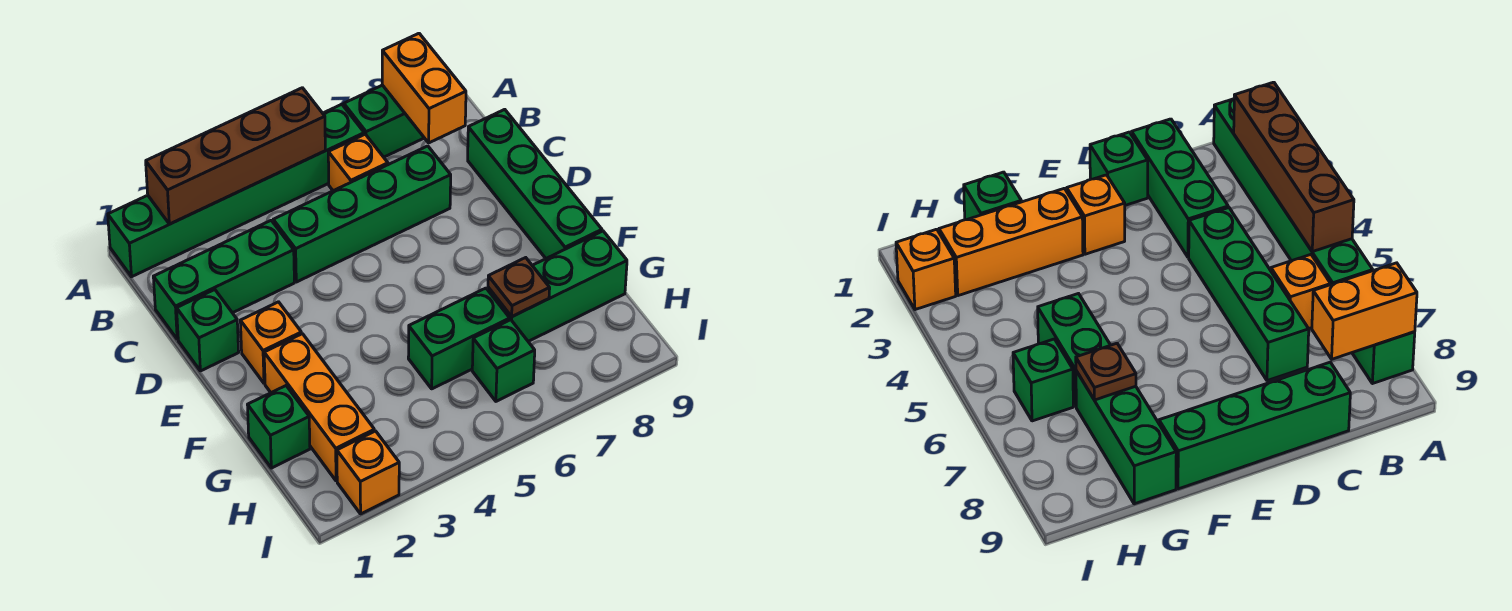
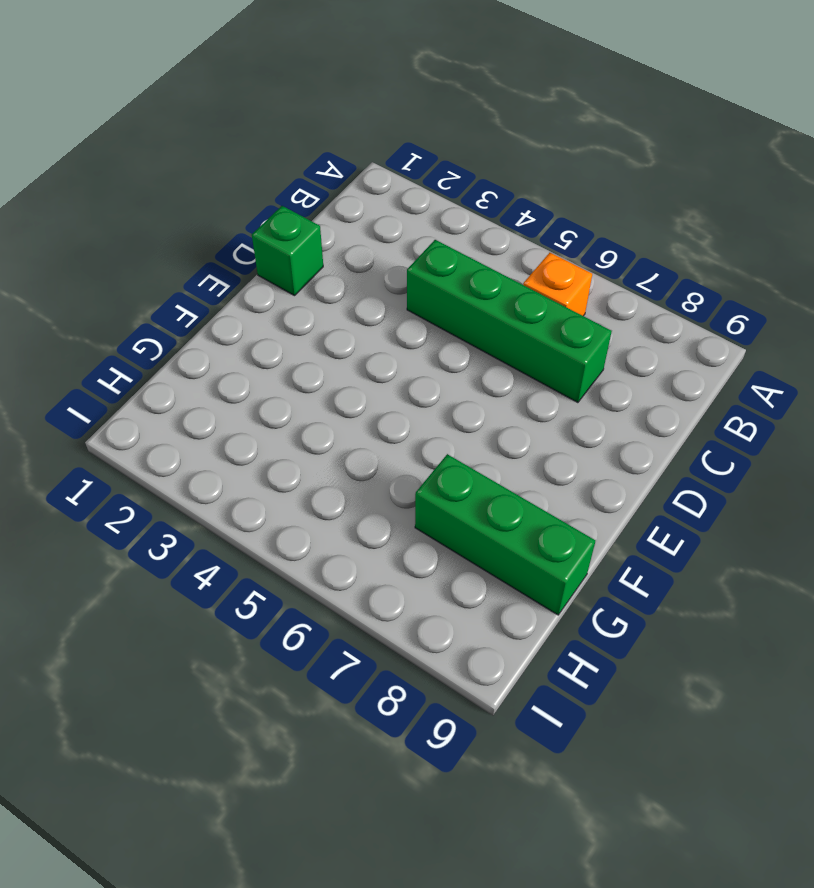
none -> green 1x6 brick [108,104,364,277]
none -> green 1x2 brick [344,85,424,157]
none -> green 1x3 brick [153,221,294,339]

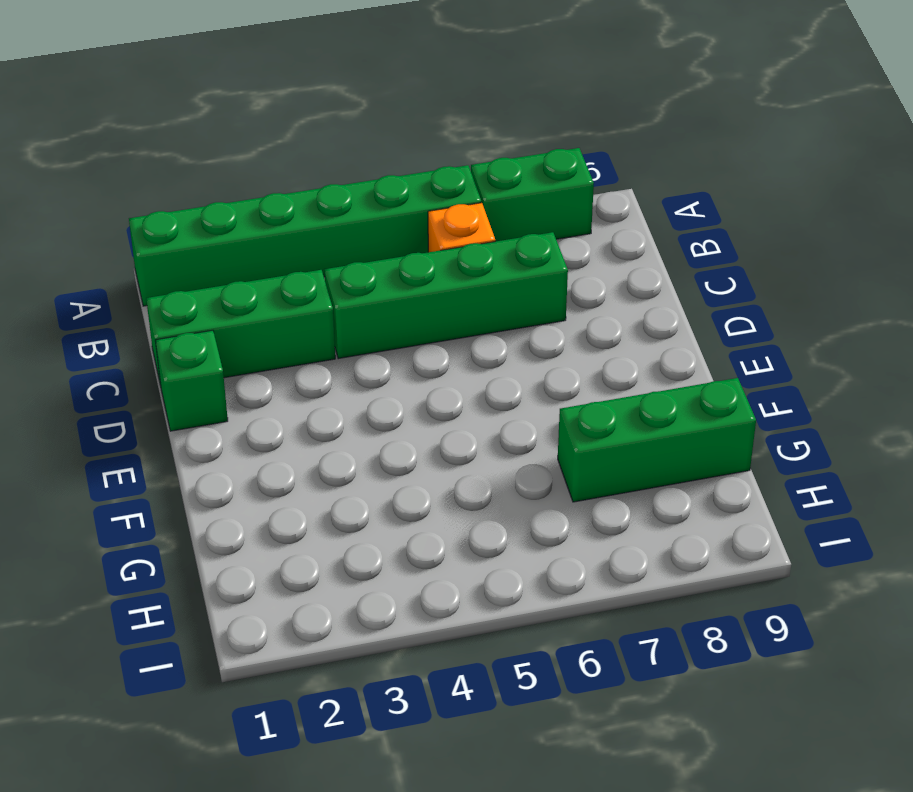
none -> green 1x4 brick [468,109,602,258]
none -> orange 1x1 brick [240,302,301,383]
none -> orange 1x3 brick [264,334,374,481]

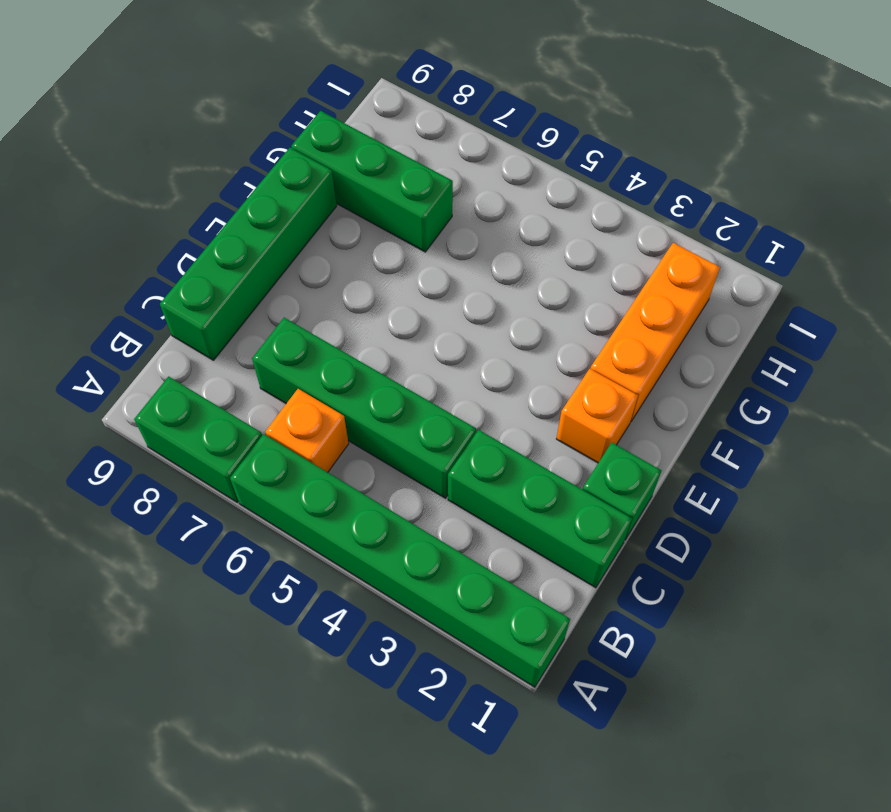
none -> green 1x1 brick [248,386,310,468]
none -> green 1x2 brick [408,288,510,389]
none -> green 1x1 brick [472,320,535,401]

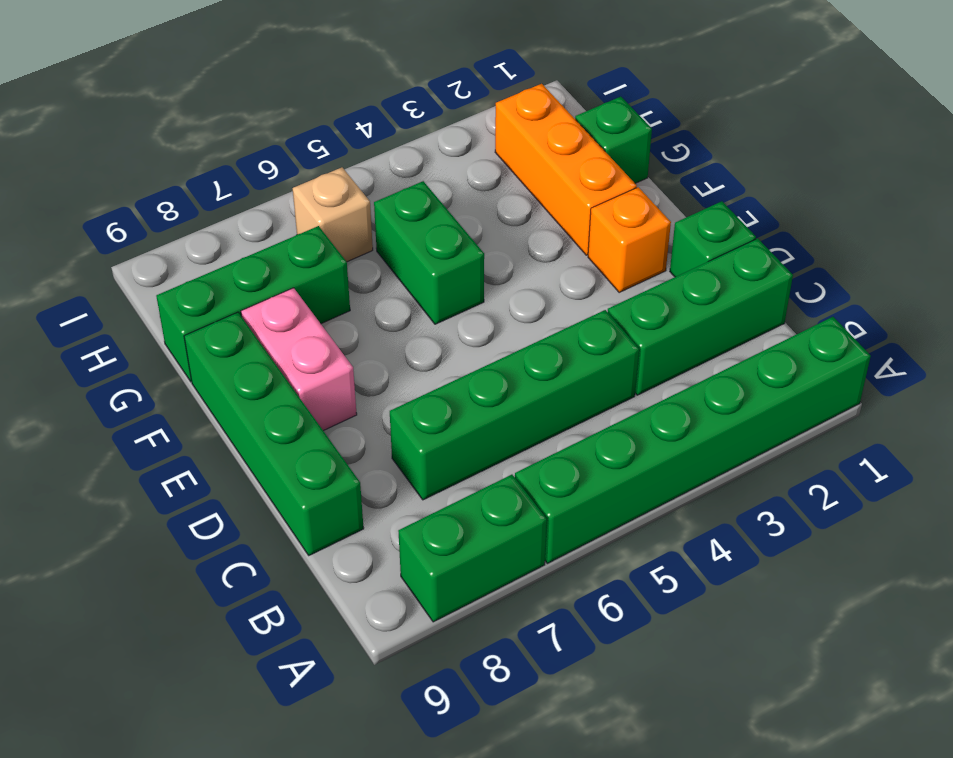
pink 1x2 brick [241,288,357,431] -> none
green 1x2 brick [374,181,484,324] -> green 1x2 brick turned to [408,288,510,389]
tan 1x1 brick [293,167,373,262] -> green 1x1 brick [472,320,535,401]
none -> orange 1x1 brick [328,134,388,191]
none -> orange 1x1 brick [337,431,399,514]
none -> brown 1x4 brick [146,88,325,224]

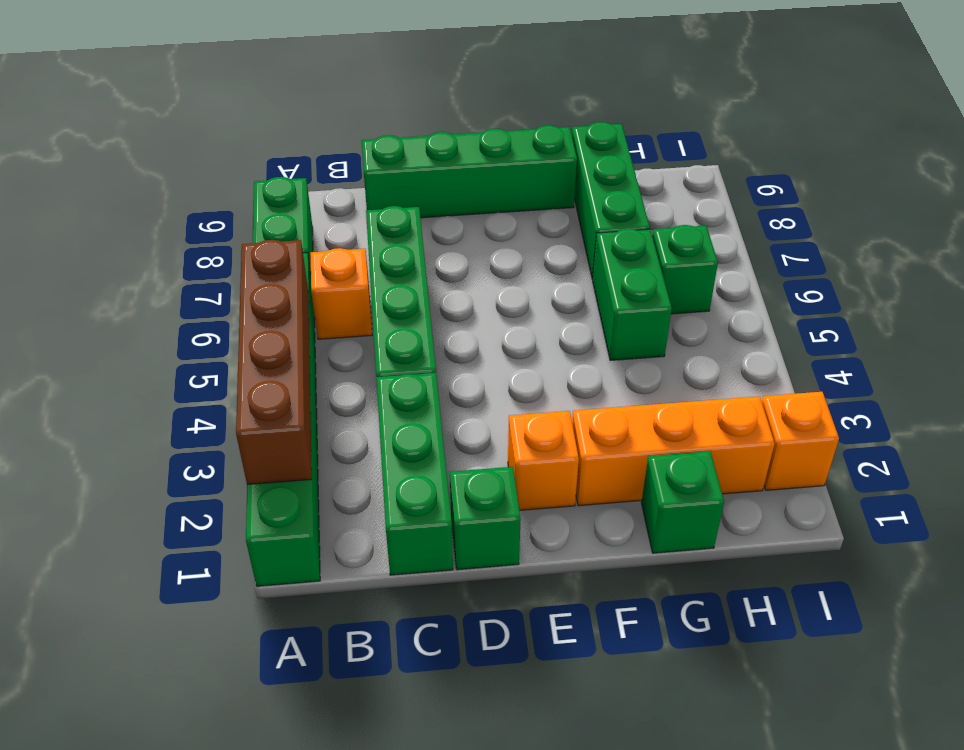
none -> orange 1x2 brick [382,33,466,143]
none -> brown 1x1 plate [488,258,550,317]

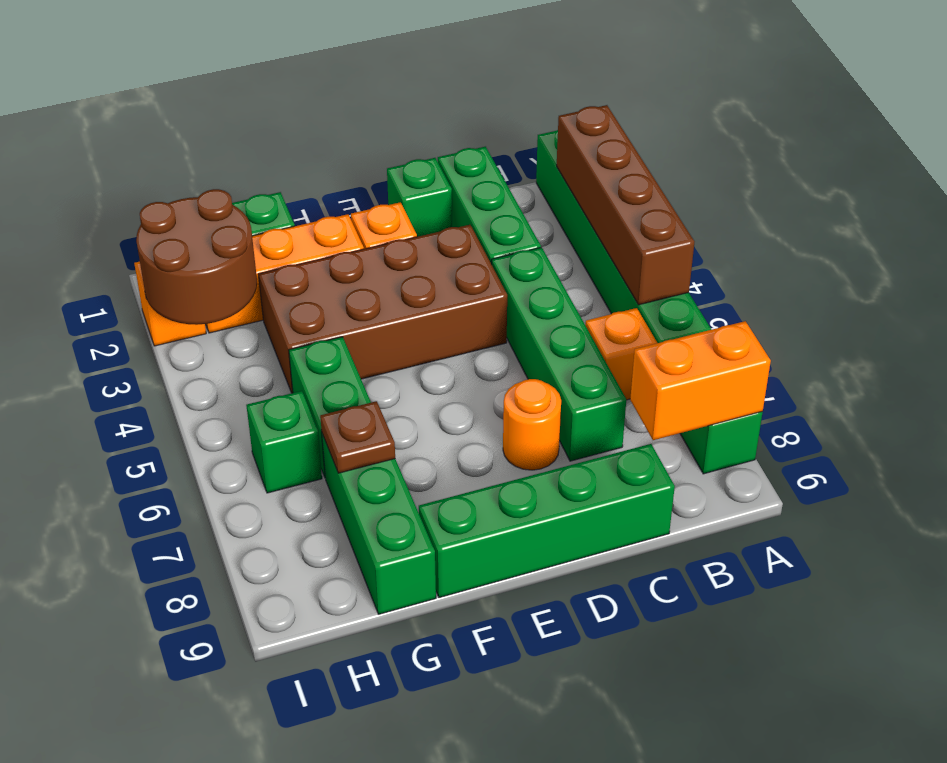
brown 2x4 brick [258,225,507,393] -> none
orange 1x1 round brick [503,379,561,470] -> none
brown 2x2 round brick [136,189,257,325] -> none

